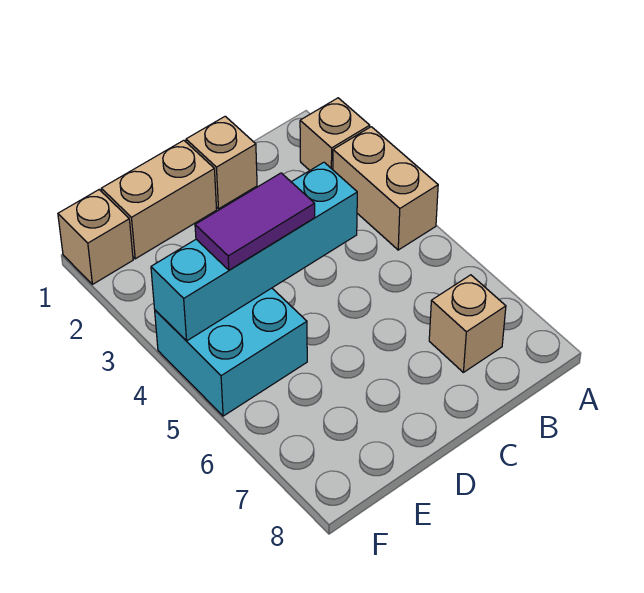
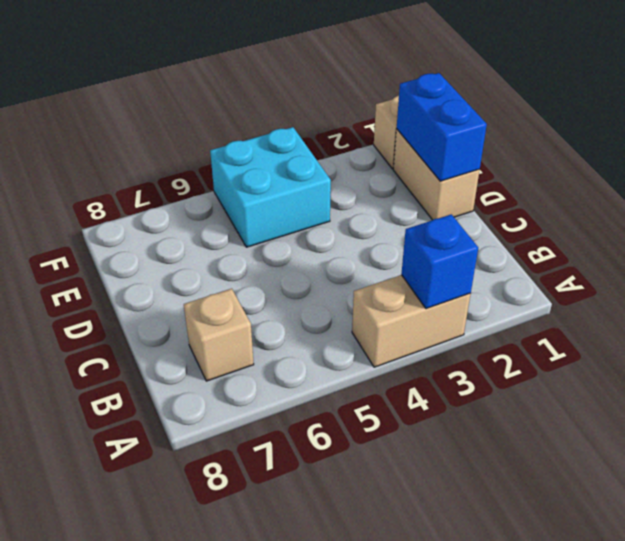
blue 1x1 brick [401,214,478,309] -> none
blue 1x2 brick [397,73,487,181] -> none
none -> tan 1x1 brick [300,98,370,170]
none -> tan 1x1 brick [186,116,257,209]

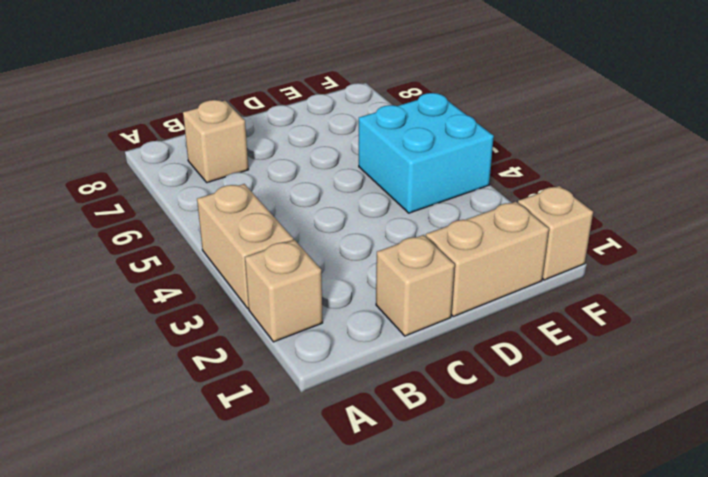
none -> cyan 1x4 brick [151,162,357,341]
none -> purple 1x2 tile [195,173,315,270]

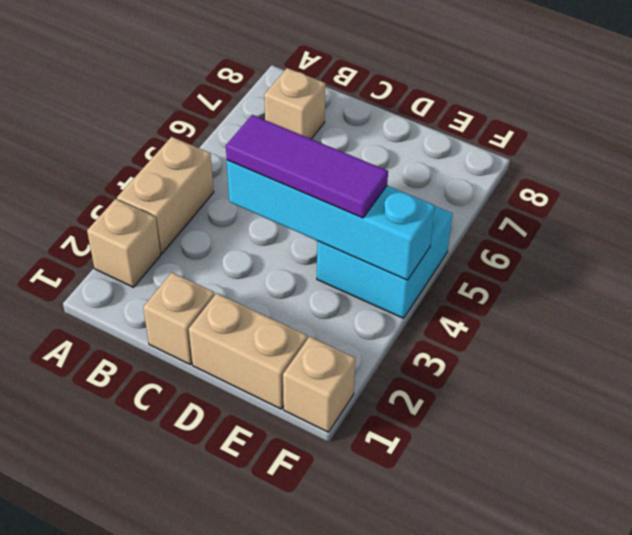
purple 1x3 tile [226,115,388,218] -> purple 1x2 tile [195,173,315,270]

